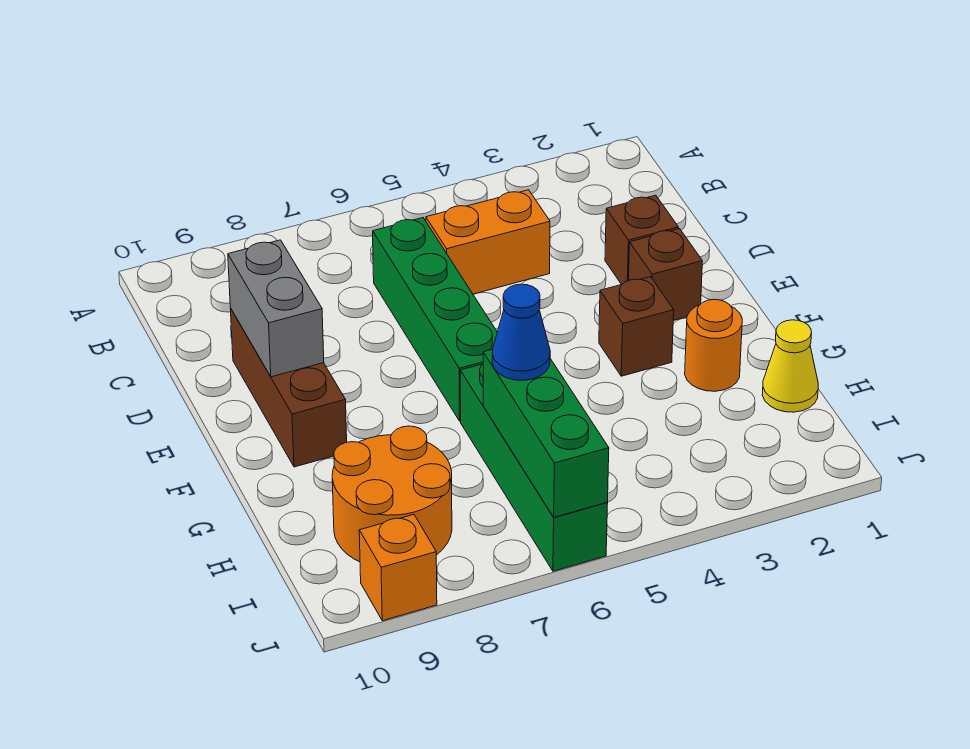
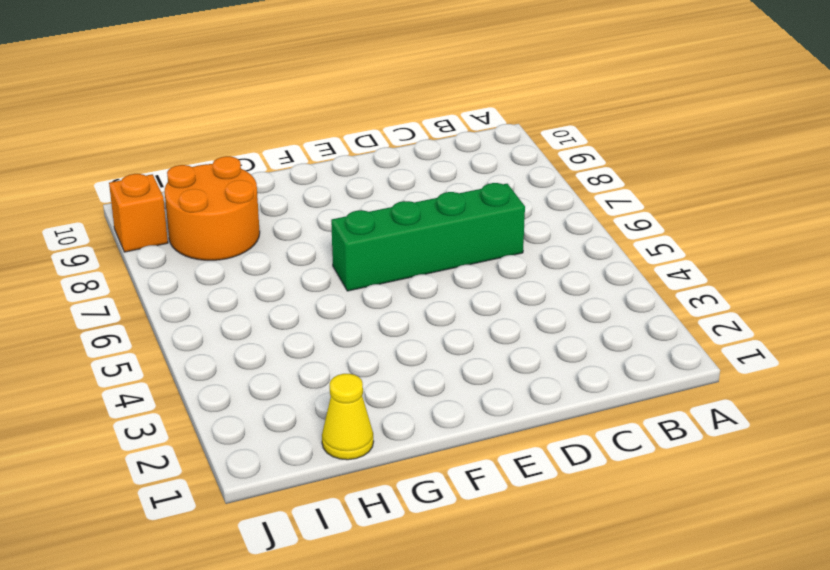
none -> orange 1x2 brick [426,190,550,294]
none -> brown 1x1 brick [605,195,678,285]
none -> brown 1x3 brick [230,308,347,467]

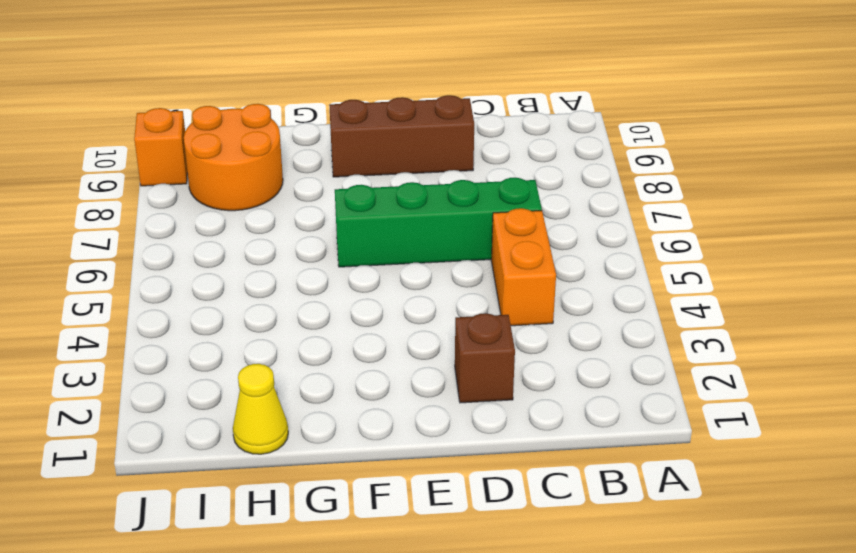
none -> brown 1x1 brick [629,229,702,321]
none -> brown 1x1 brick [599,277,674,376]
none -> orange 1x1 round brick [685,299,742,391]

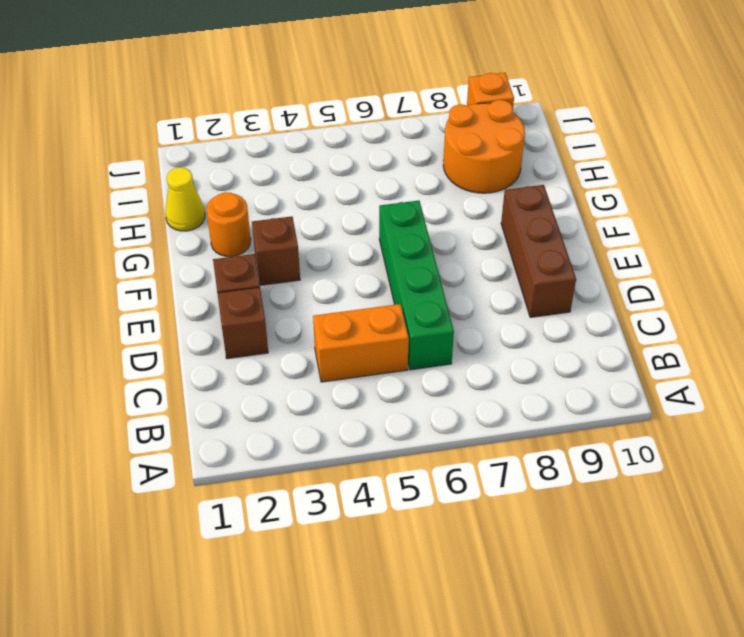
none -> green 1x4 brick [460,364,608,571]
none -> grey 1x2 brick [228,240,324,377]
none -> green 1x3 brick [483,349,609,517]

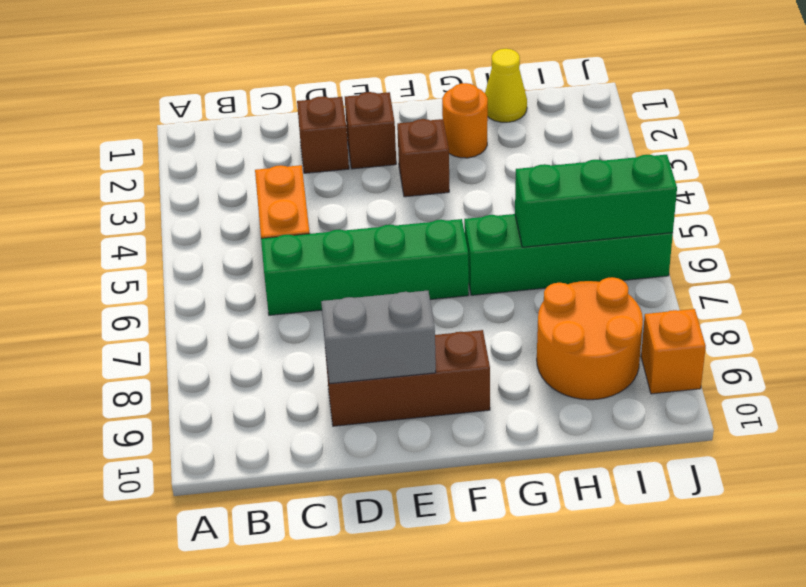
none -> blue 1x1 cone [492,284,550,380]

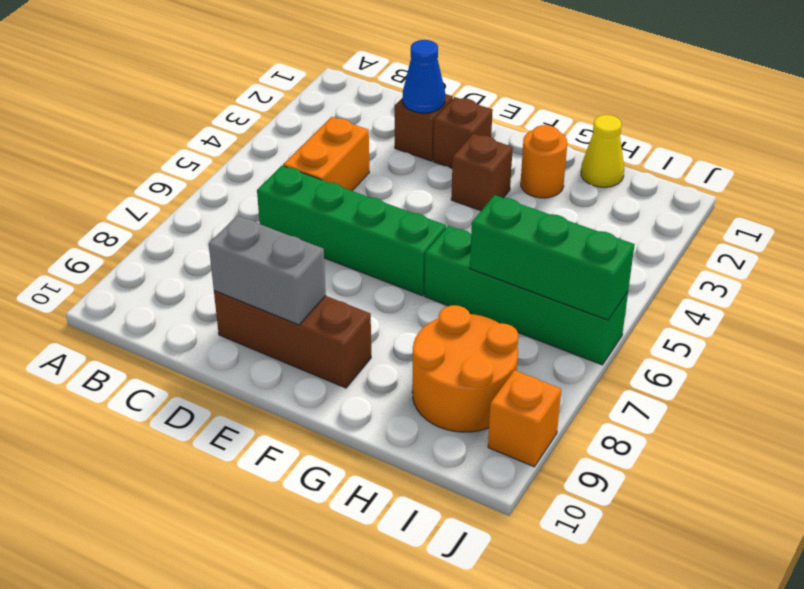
blue 1x1 cone [403,40,445,113] -> blue 1x1 cone moved to [492,284,550,380]

